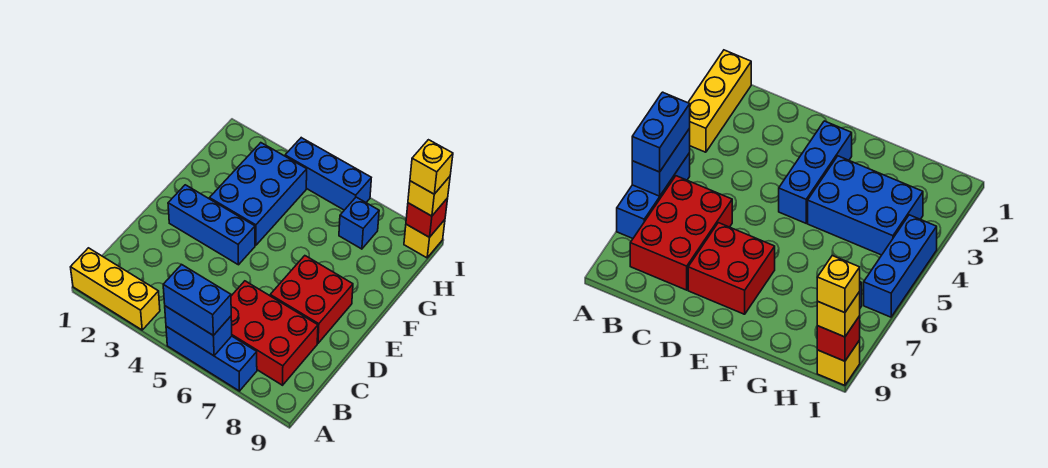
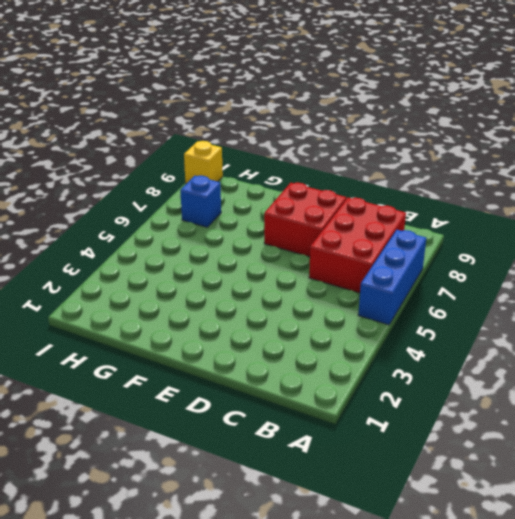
none -> yellow 1x3 brick [71,248,160,330]
none -> blue 1x3 brick [168,185,255,265]
none -> blue 2x3 brick [210,143,307,245]

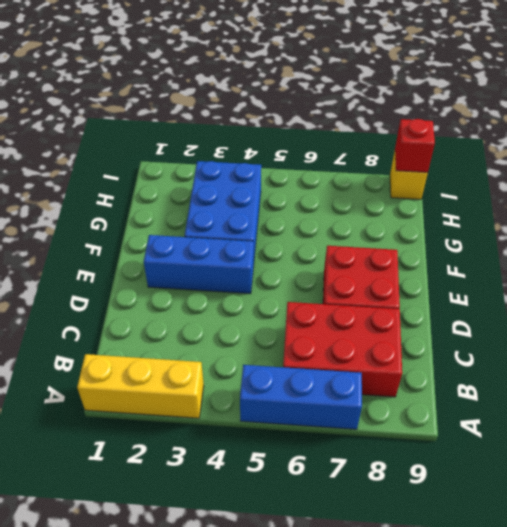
none -> blue 1x1 brick [339,197,379,249]
none -> blue 1x3 brick [285,138,371,210]
none -> blue 1x2 brick [165,306,232,356]

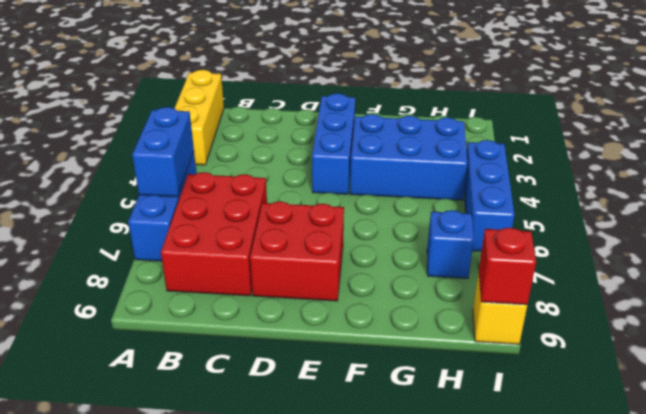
none -> blue 1x2 brick [163,264,231,335]
none -> yellow 1x1 brick [408,177,450,216]
none -> yellow 1x1 brick [410,140,453,194]

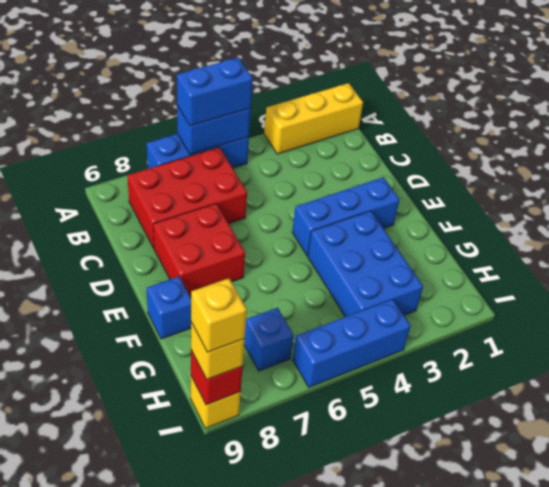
blue 1x1 brick [147,277,191,339] -> none

